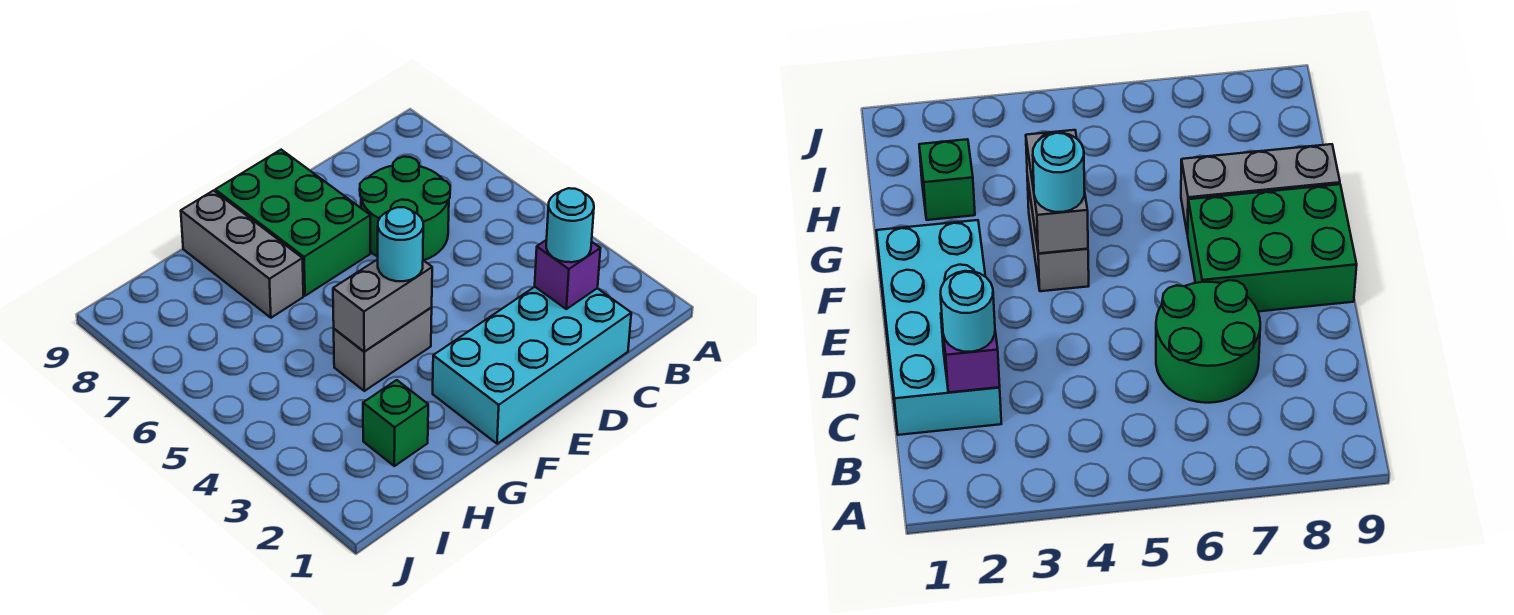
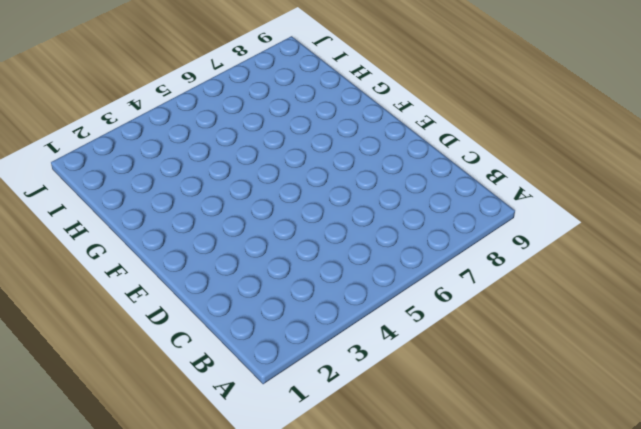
none -> cyan 2x4 brick [433,287,631,444]
none -> green 2x2 round brick [360,157,450,260]

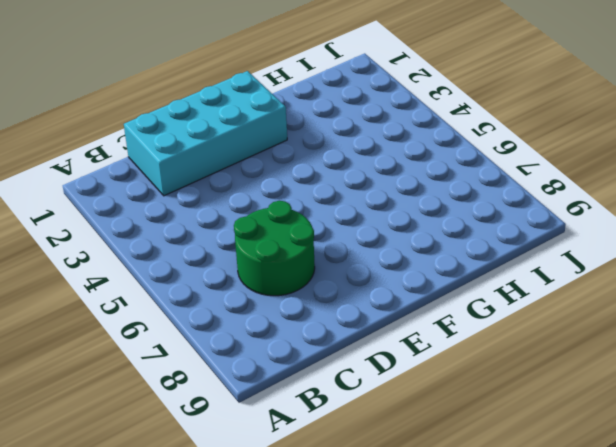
none -> green 2x3 brick [215,150,370,296]
none -> grey 1x2 brick [334,307,432,391]

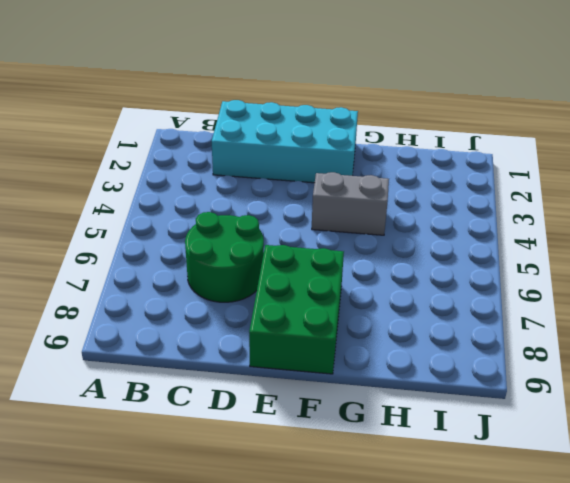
none -> grey 1x3 brick [181,191,303,318]
none -> green 1x1 brick [363,380,428,466]

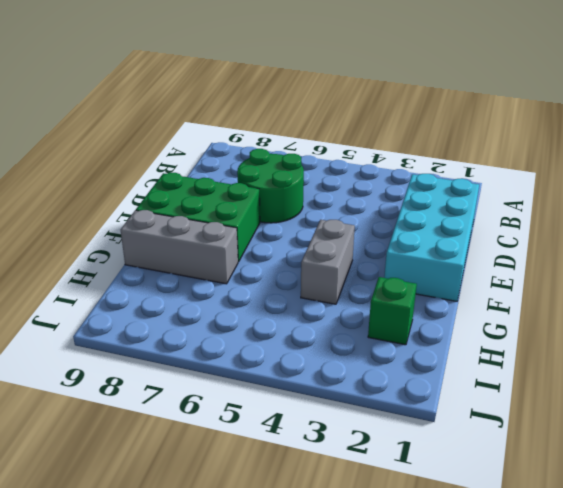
none -> purple 1x1 brick [535,240,600,309]
none -> grey 1x2 brick [333,259,432,352]

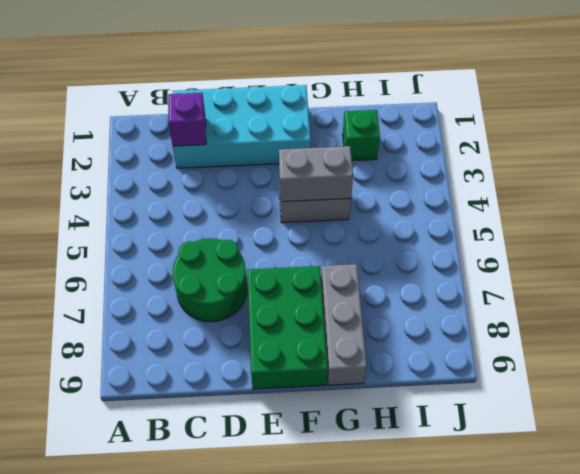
none -> cyan 1x1 round brick [546,188,594,262]
none -> cyan 1x1 round brick [378,207,423,281]

